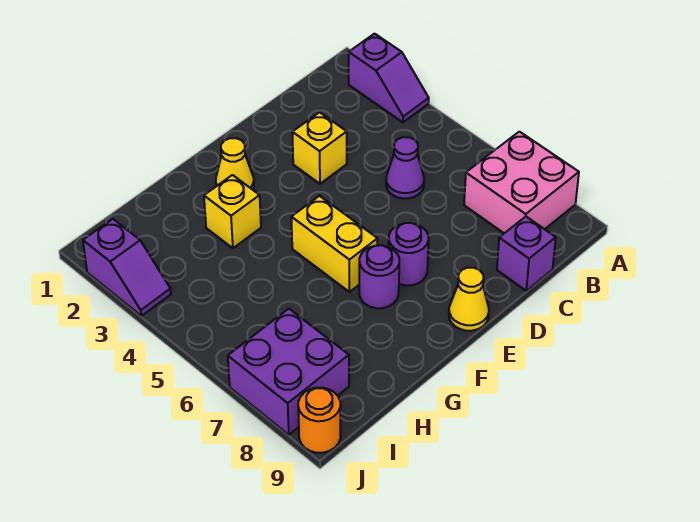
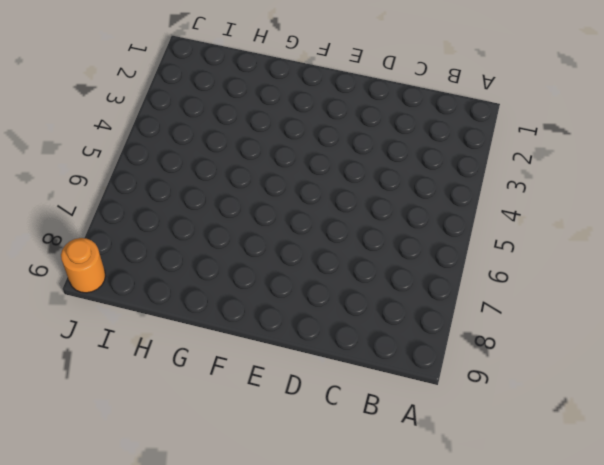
none -> purple 1x2 slope [349,34,429,122]
none -> pink 2x2 brick [464,132,579,233]
none -> purple 1x1 cone [386,137,424,199]

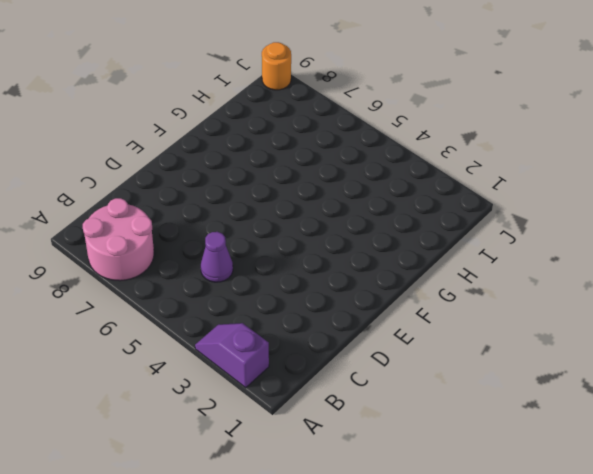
pink 2x2 round brick [83,198,154,281] -> pink 2x2 brick [464,132,579,233]
none -> purple 1x1 brick [497,217,556,291]
none -> yellow 1x1 brick [292,112,347,184]
none -> purple 1x1 round brick [389,223,429,285]

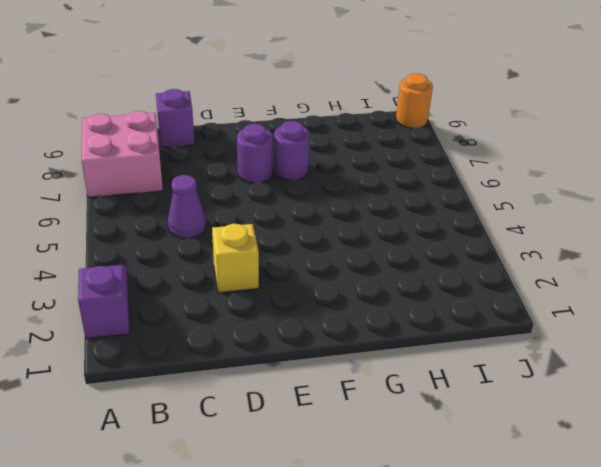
none -> yellow 1x1 cone [449,268,489,331]
none -> yellow 1x1 cone [216,138,254,190]
none -> yellow 1x2 brick [291,196,378,292]

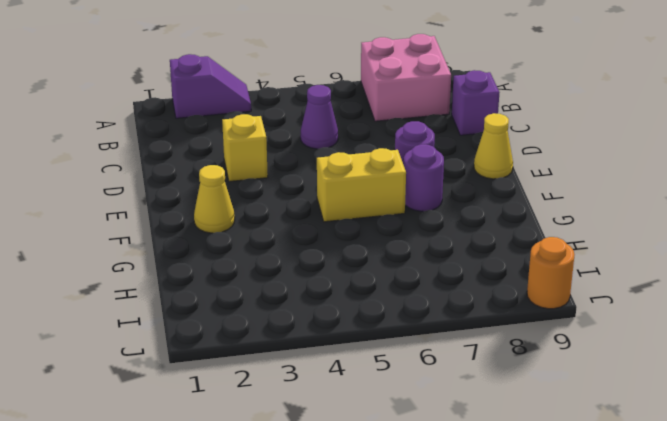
none -> yellow 1x1 brick [204,175,261,248]
none -> purple 2x2 brick [228,309,349,435]
none -> purple 1x2 slope [83,219,171,316]

